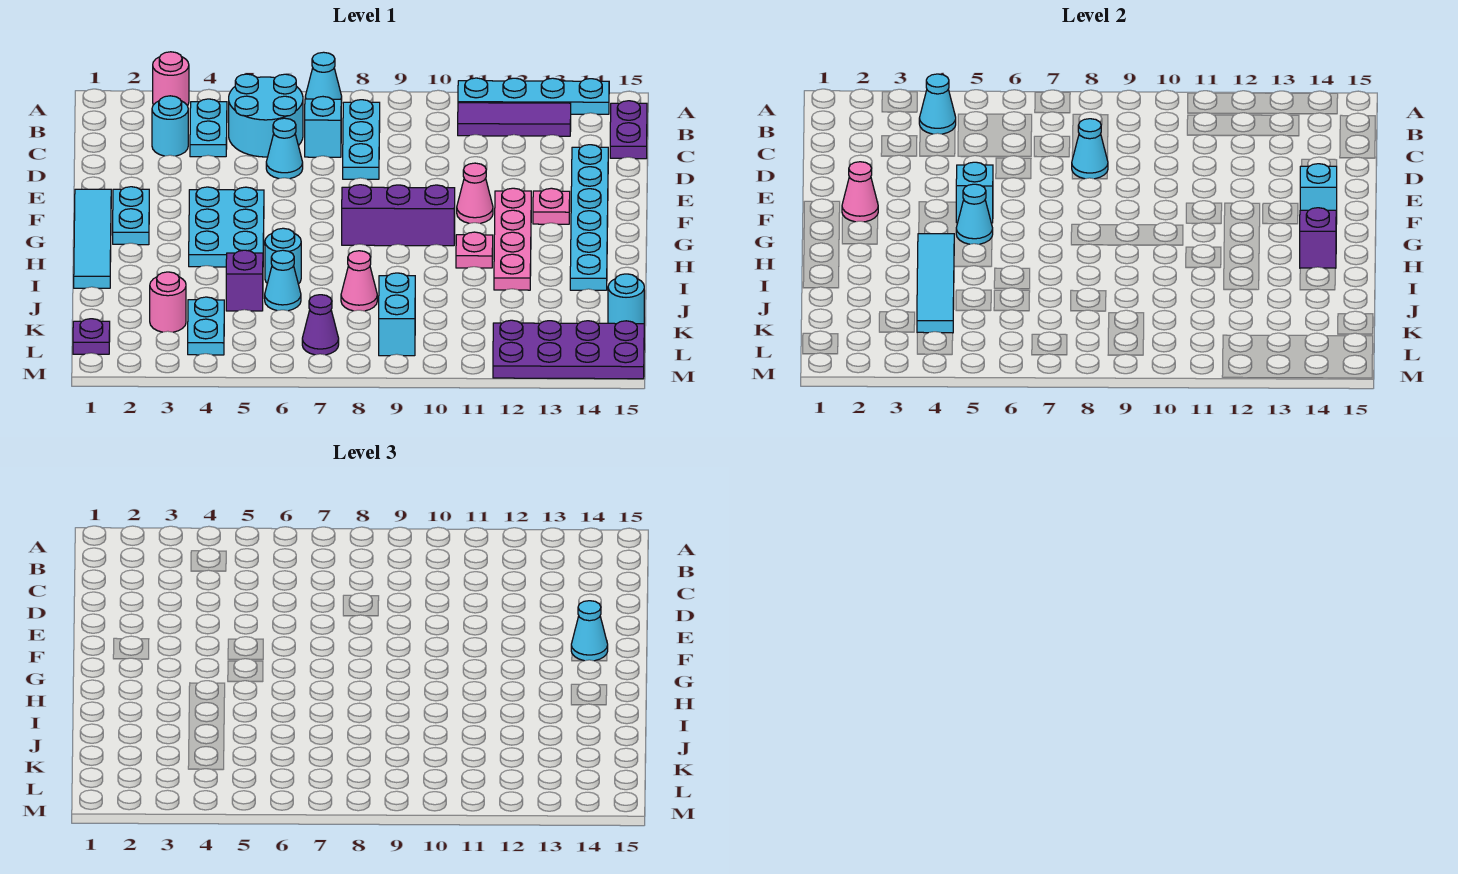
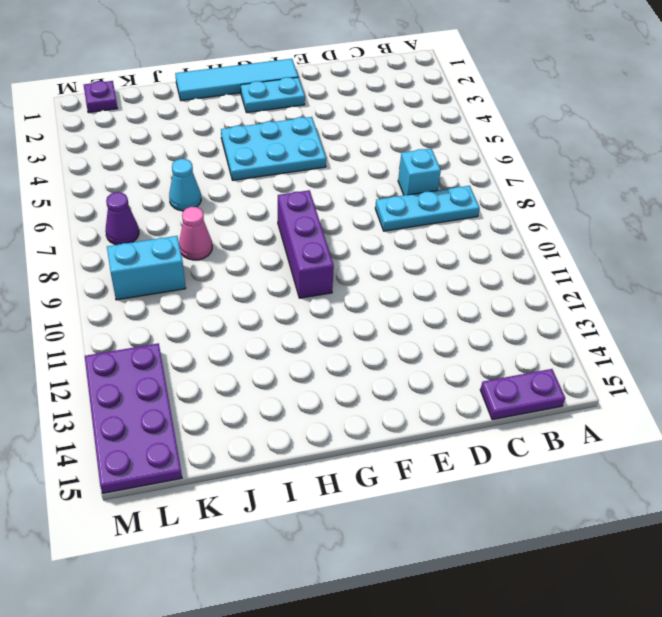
none -> pink 1x1 round brick [153,52,189,106]
none -> cyan 1x1 cone [305,52,342,103]
none -> cyan 1x4 plate [458,78,609,114]
none -> cyan 1x2 plate [190,99,227,157]

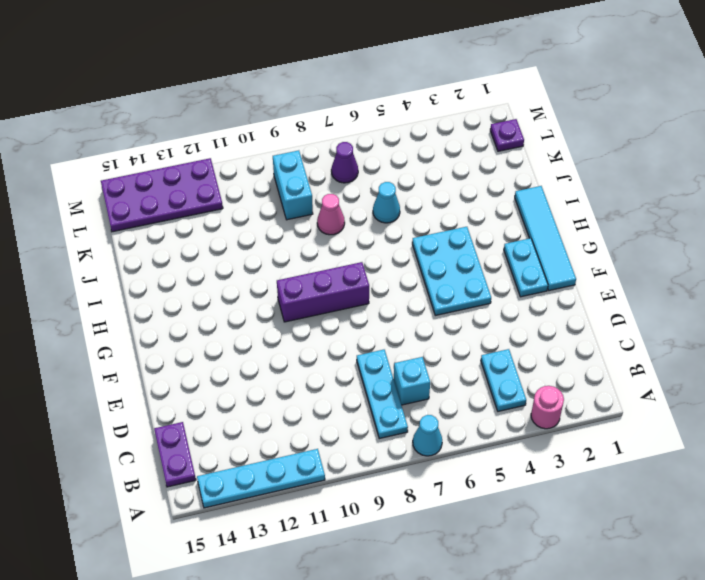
none -> cyan 2x2 round brick [229,74,303,157]
none -> purple 1x3 tile [458,103,571,136]
none -> cyan 1x1 round brick [152,96,188,156]
none -> cyan 1x1 cone [266,118,303,179]

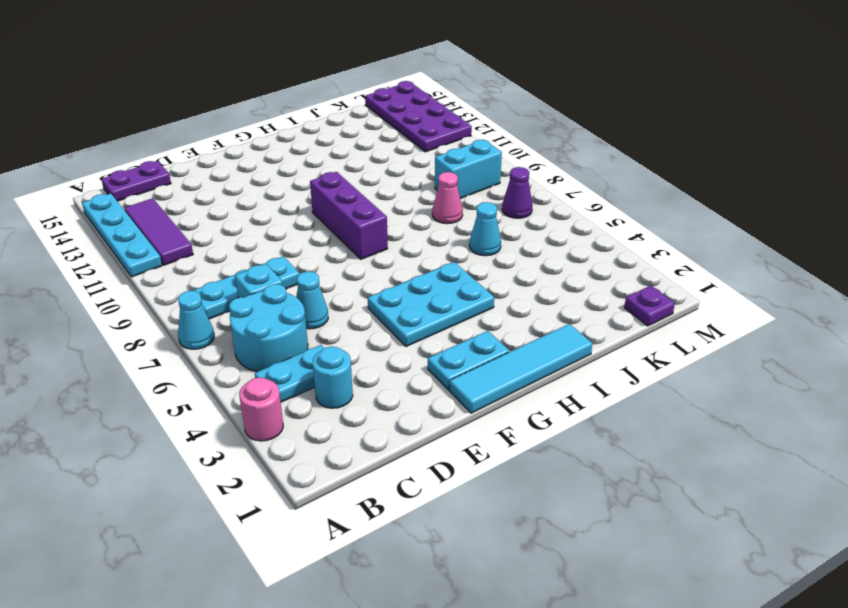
none -> cyan 1x6 plate [570,145,608,290]
none -> pink 1x1 cone [457,163,493,223]
none -> pink 1x4 plate [494,188,531,290]
none -> pink 1x1 plate [533,188,570,224]

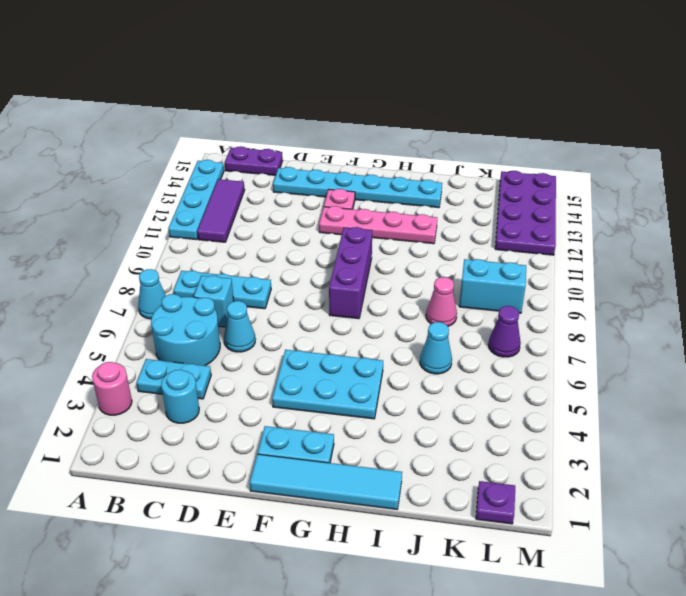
none -> pink 1x1 cone [457,163,493,223]
none -> pink 1x1 plate [456,232,493,268]
none -> cyan 1x1 round brick [265,228,301,284]
none -> purple 1x1 brick [226,250,263,311]

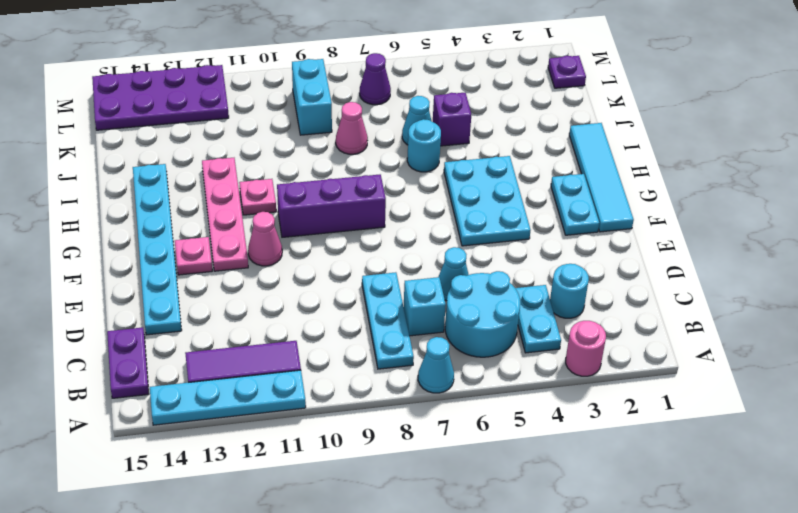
none -> pink 1x1 round brick [150,272,186,332]
none -> cyan 1x2 plate [188,297,224,355]
none -> cyan 1x1 round brick [608,274,644,324]
none -> cyan 1x1 cone [919,74,956,134]

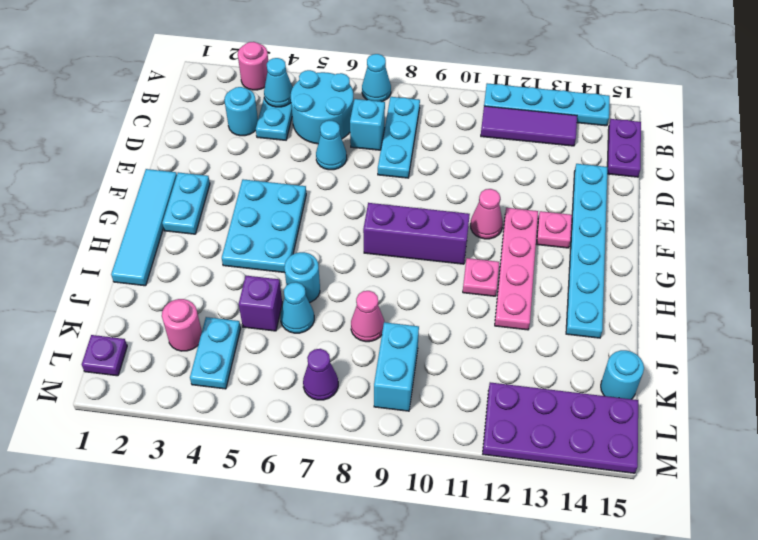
none -> cyan 1x1 cone [1072,119,1108,179]
none -> pink 1x1 cone [842,162,878,222]
none -> cyan 1x1 brick [956,162,993,223]
none -> cyan 1x1 brick [1300,164,1337,224]

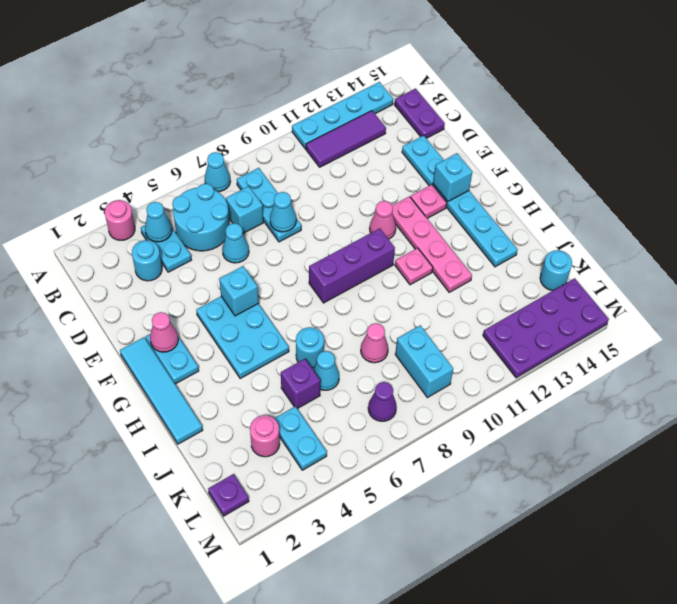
none -> cyan 1x1 cone [956,184,993,244]
none -> cyan 1x4 tile [917,234,954,333]
none -> purple 1x1 brick [1300,208,1336,268]
none -> cyan 1x1 cone [571,601,608,661]

